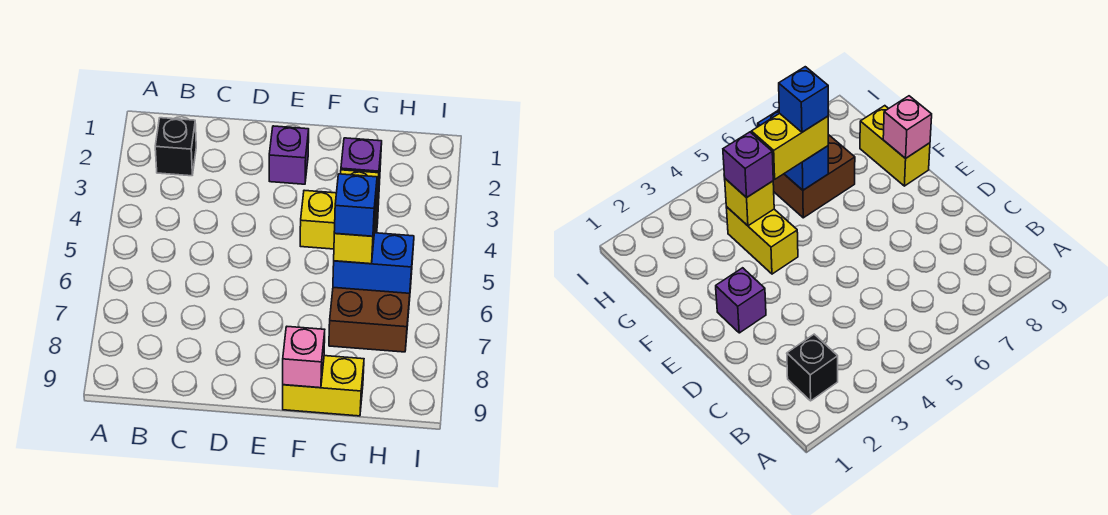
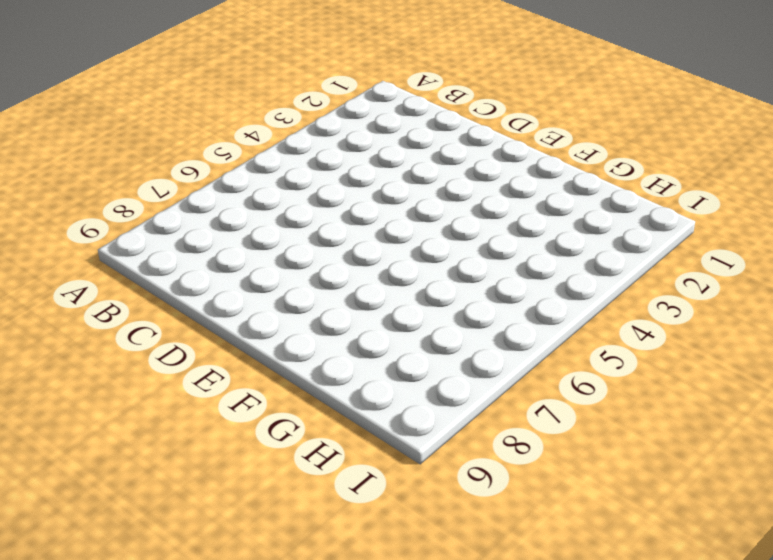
none -> black 1x1 brick [155,118,196,176]
none -> purple 1x1 brick [269,126,309,184]

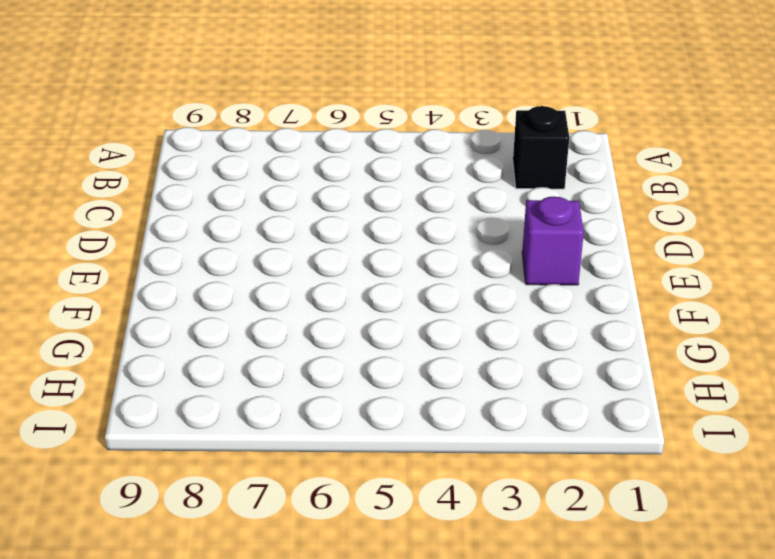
none -> yellow 1x2 brick [300,190,379,249]
none -> yellow 1x2 brick [283,356,364,416]

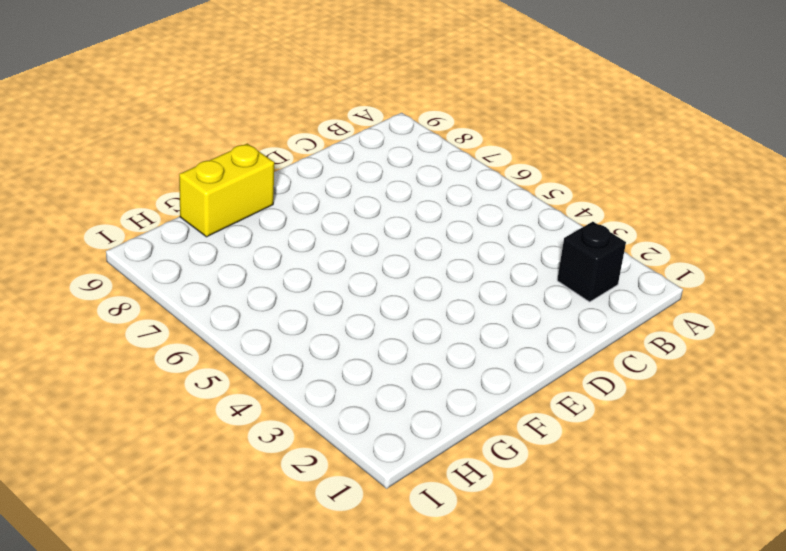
none -> purple 1x1 brick [269,126,309,184]
none -> yellow 1x2 brick [300,190,379,249]

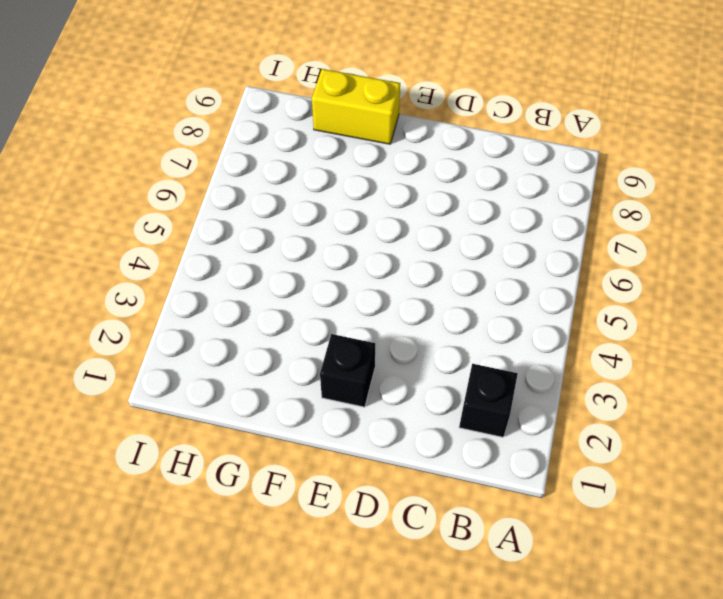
black 1x1 brick [320,334,375,407] -> purple 1x1 brick [269,126,309,184]
none -> yellow 1x2 brick [300,190,379,249]
none -> brown 2x2 brick [329,273,412,352]

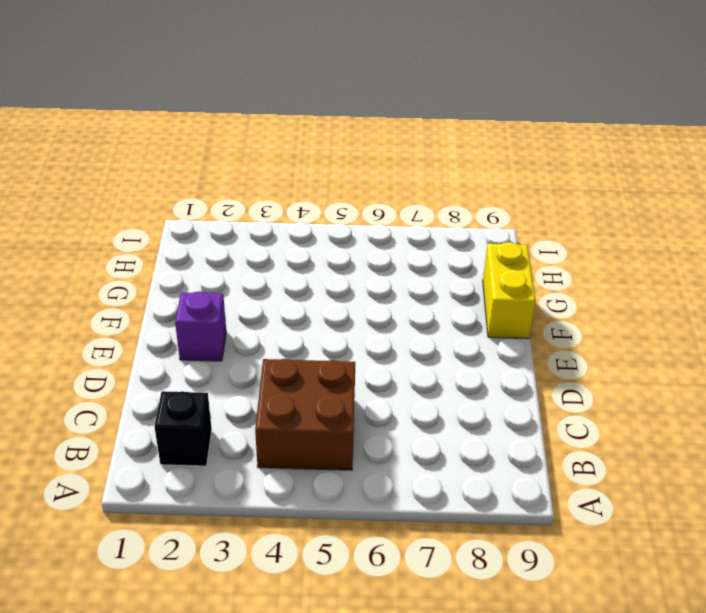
brown 2x2 brick [255,359,355,470] -> brown 2x2 brick moved to [329,273,412,352]
none -> yellow 1x2 brick [300,190,379,249]
none -> pink 1x1 brick [283,327,325,388]

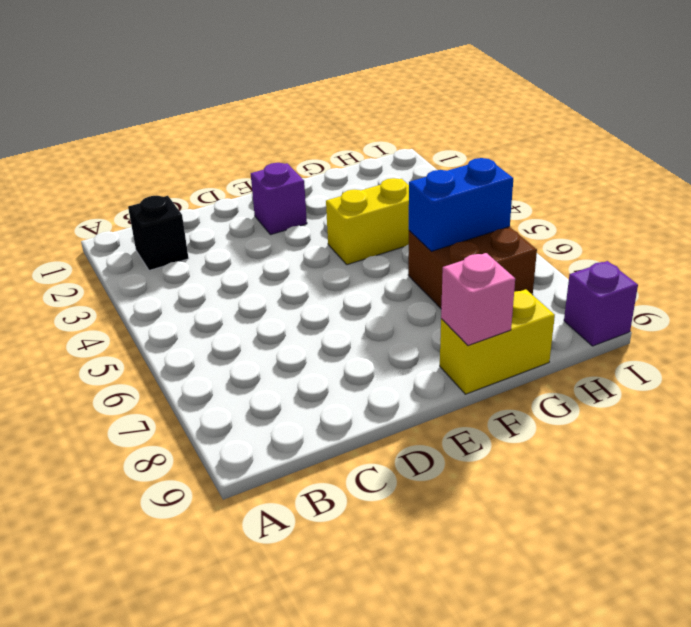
purple 1x1 brick [564,261,638,346] -> purple 1x1 brick moved to [341,138,382,189]
none -> yellow 1x1 brick [725,179,774,226]
none -> yellow 1x2 brick [334,170,379,264]

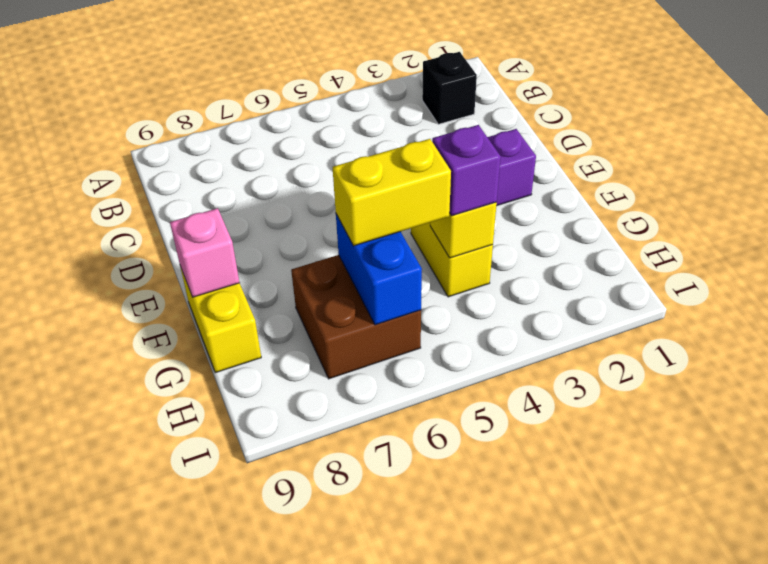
none -> blue 1x1 brick [334,174,377,236]

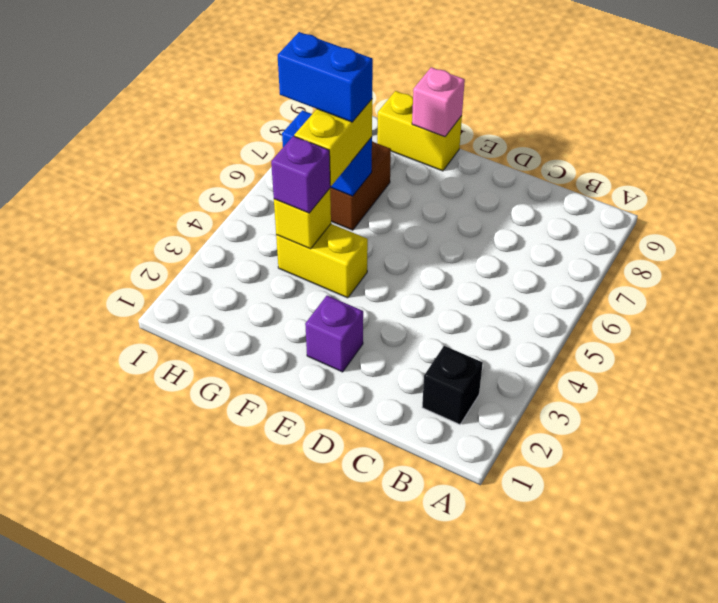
blue 1x2 brick [278,32,373,122] -> blue 1x1 brick [334,174,377,236]

